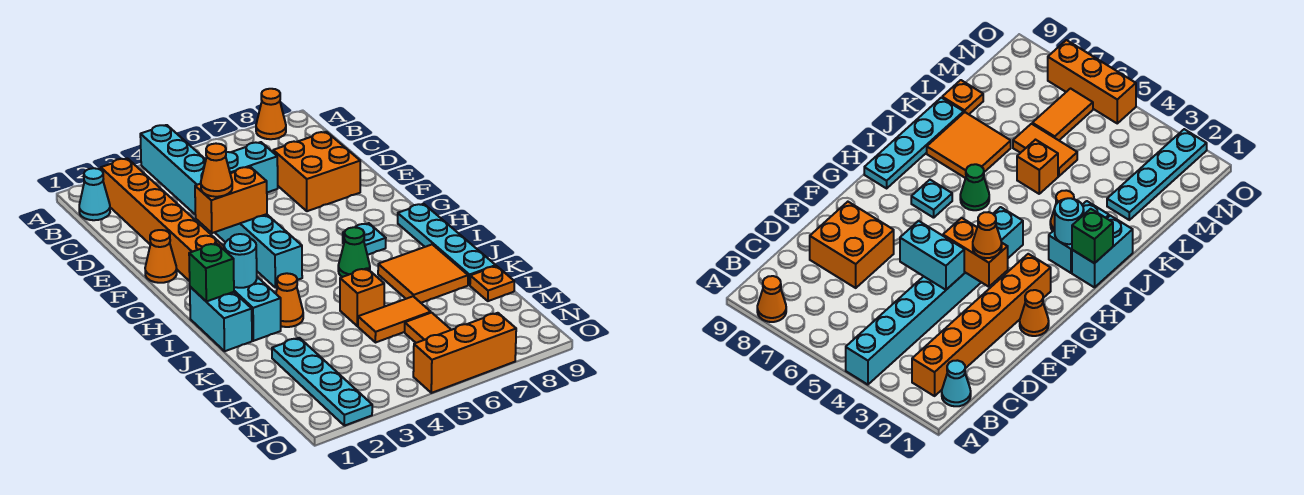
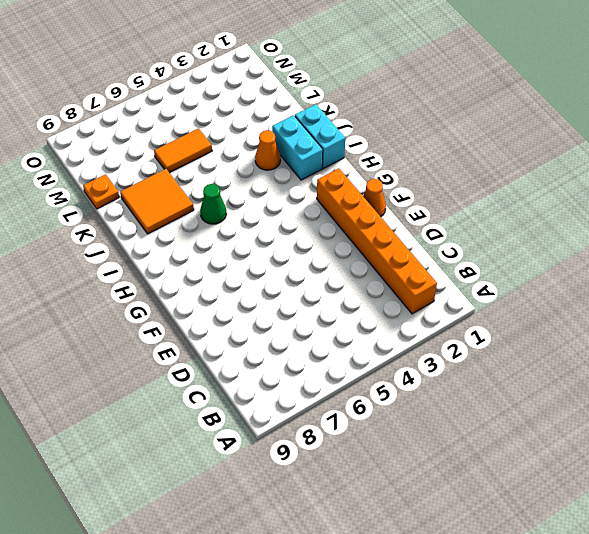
none -> cyan 1x8 brick [140,125,302,288]
none -> orange 1x1 cone [256,89,286,139]
none -> cyan 1x1 cone [79,168,110,220]

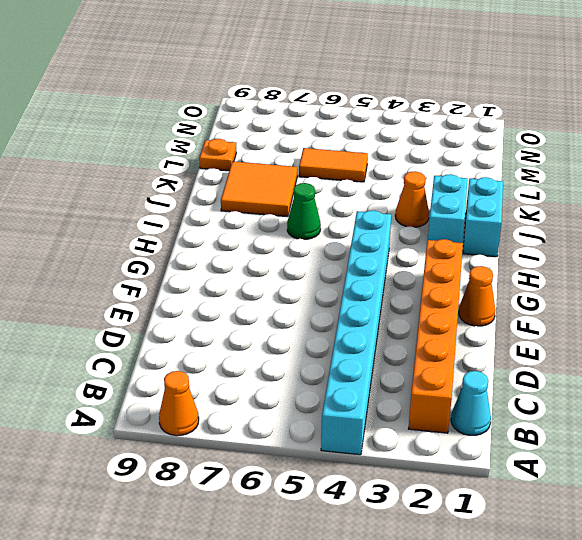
none -> orange 2x2 brick [273,132,360,211]
none -> cyan 1x1 plate [343,223,386,255]
none -> cyan 1x4 plate [398,204,496,285]

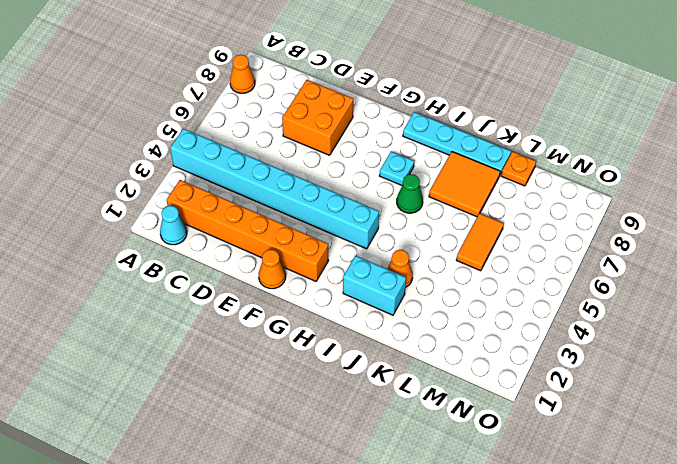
none -> cyan 1x2 brick [190,287,252,351]
none -> orange 1x1 brick [340,268,384,326]
none -> cyan 1x4 plate [272,338,372,426]

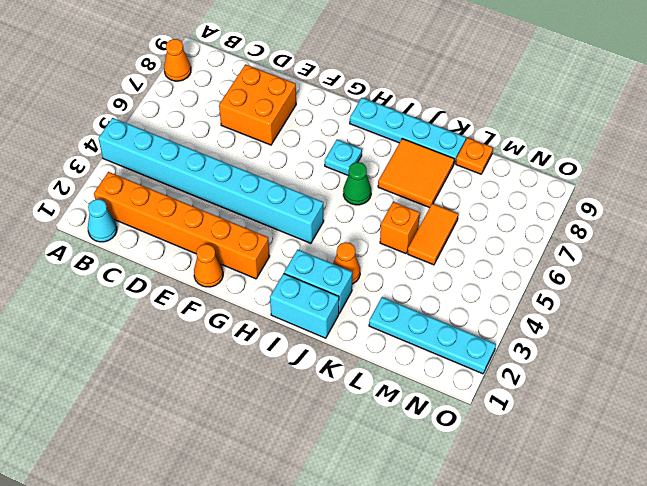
none -> orange 1x2 tile [405,313,451,343]
none -> orange 1x3 brick [413,313,516,393]
none -> cyan 1x2 brick [226,142,278,192]

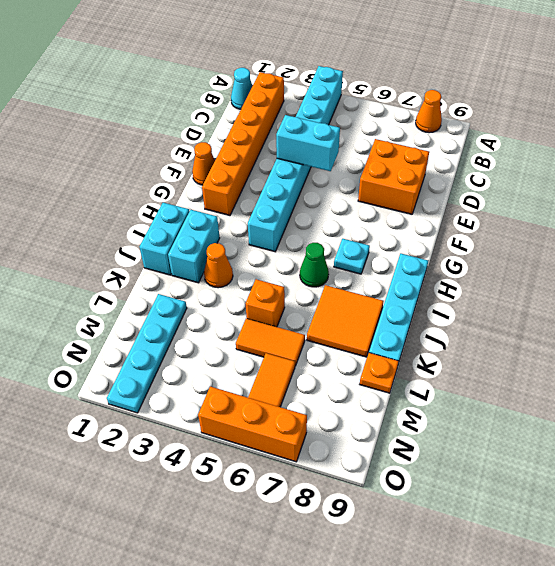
none -> orange 1x2 brick [195,167,267,233]
none -> green 1x1 brick [189,243,234,301]
none -> cyan 1x1 round brick [224,234,257,288]

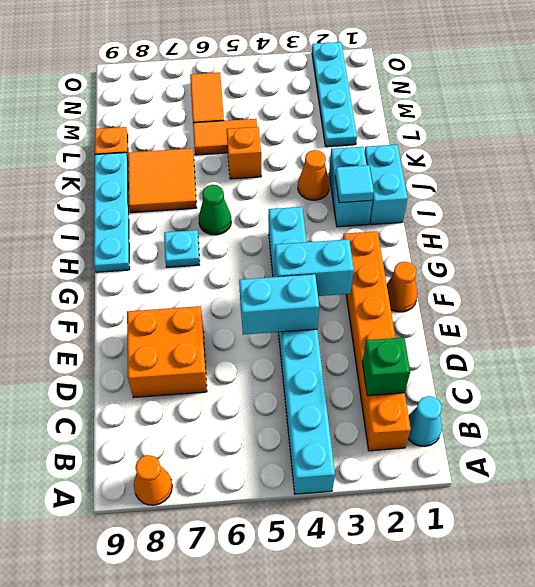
green 1x1 brick [362,337,410,396] -> green 1x1 brick moved to [189,243,234,301]
cyan 1x2 brick [275,239,354,296] -> orange 1x2 brick [195,167,267,233]
cyan 1x1 tile [335,165,374,203] -> cyan 1x1 round brick [224,234,257,288]
none -> orange 1x3 brick [413,313,516,393]
none -> orange 1x1 cone [201,144,232,197]

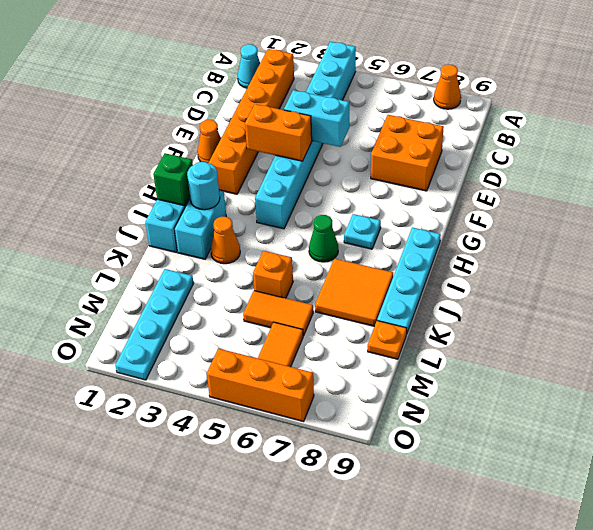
none -> orange 1x1 cone [201,144,232,197]

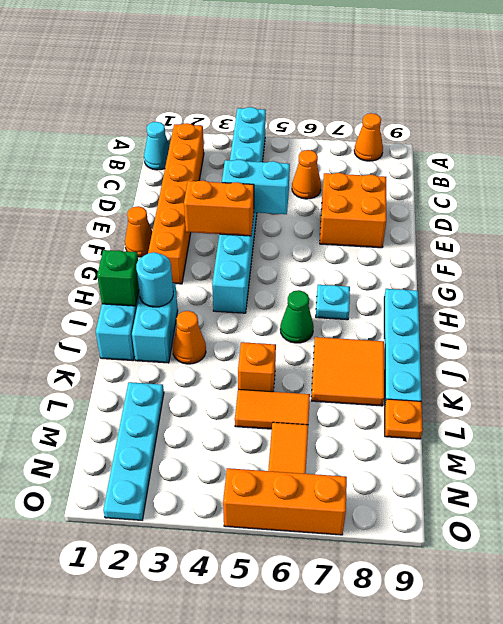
orange 1x1 cone [292,150,321,199] -> orange 1x1 cone moved to [201,144,232,197]

